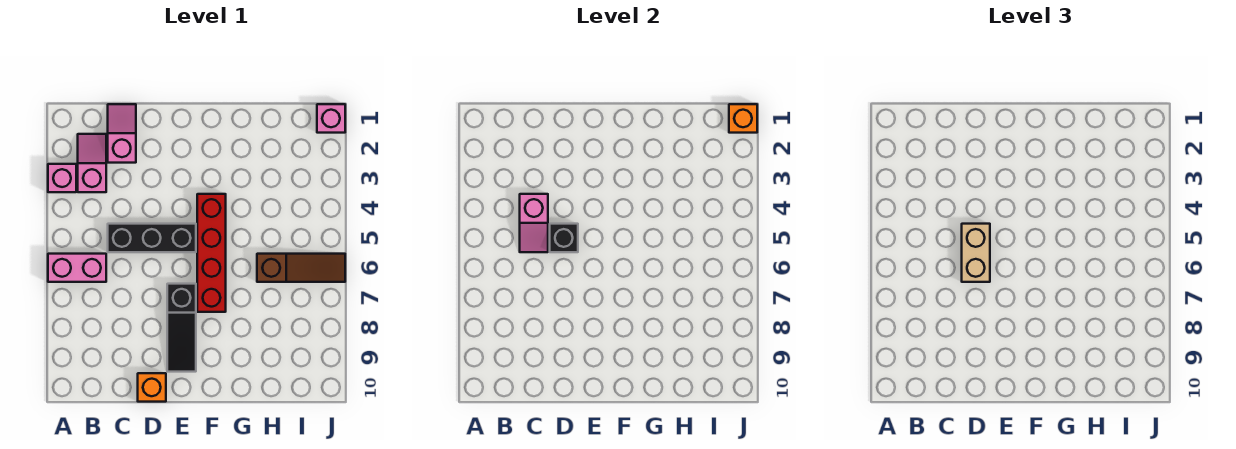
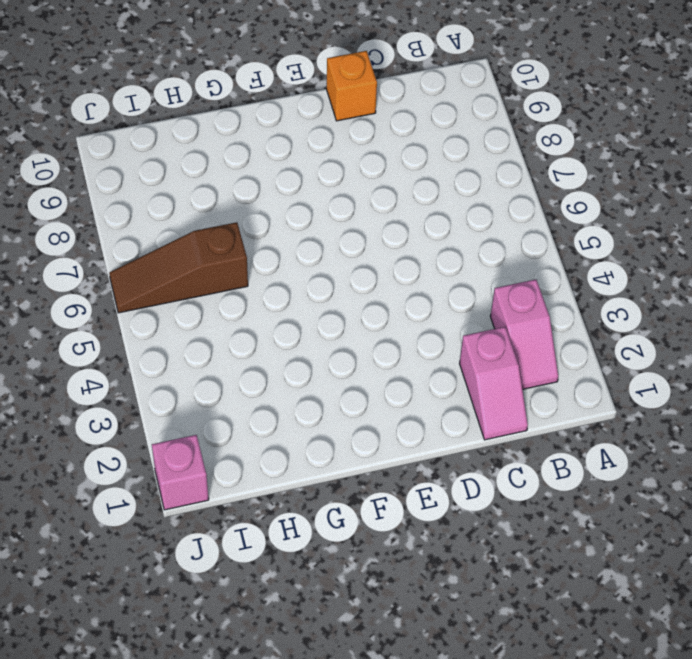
none -> pink 1x1 brick [48,164,76,192]
none -> pink 1x2 brick [48,254,106,282]
none -> black 1x3 brick [108,224,196,252]

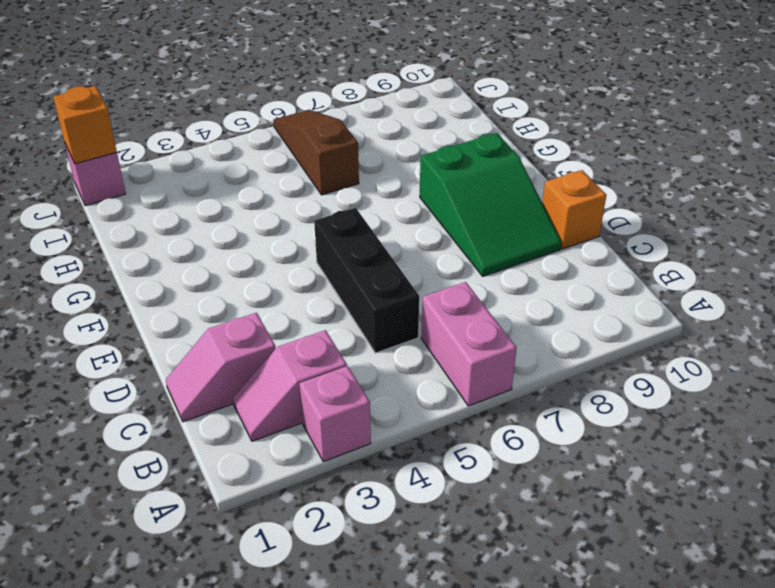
green 2x3 slope [420,133,562,276] -> black 1x3 slope [167,284,196,372]
none -> red 1x4 brick [197,194,226,312]
none -> pink 1x2 slope [520,194,548,252]
none -> black 1x1 brick [550,224,578,252]

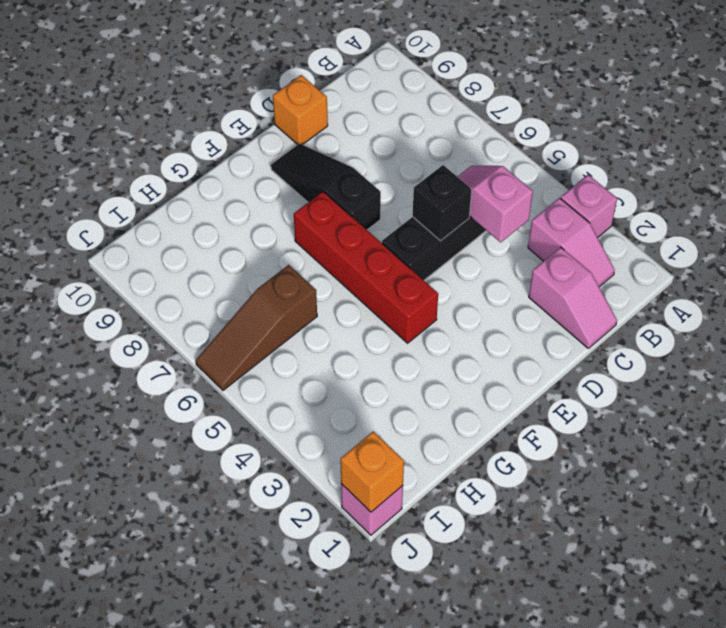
none -> pink 1x2 brick [48,254,106,282]
none -> tan 1x2 brick [962,224,990,282]

